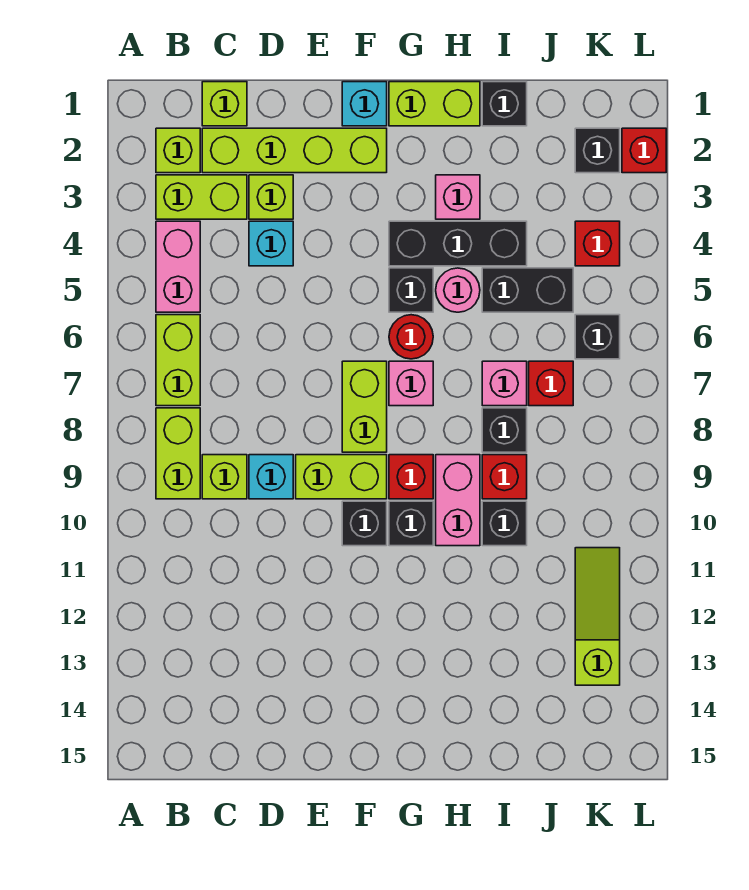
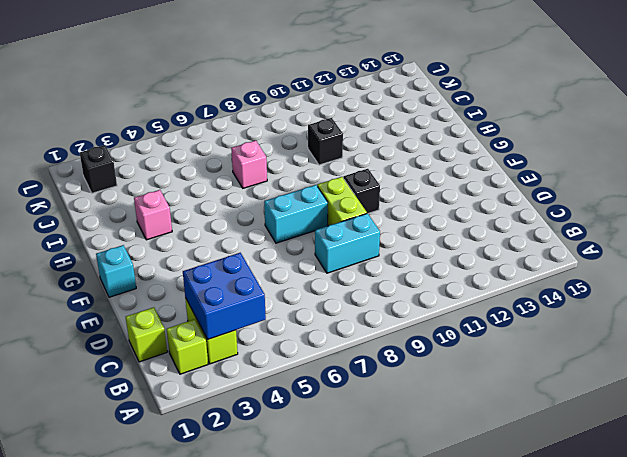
blue 2x2 brick [183,253,266,340] -> none
cyan 1x2 brick [315,213,380,273] -> cyan 1x1 brick [249,455,293,499]
cyan 1x2 brick [264,185,328,243] -> lime 1x2 brick [342,361,387,452]
none -> pink 1x2 brick [156,221,200,312]
none -> lime 1x2 brick [156,315,200,406]
none -> lime 1x2 brick [156,408,200,499]
none -> lime 1x4 brick [202,128,387,173]

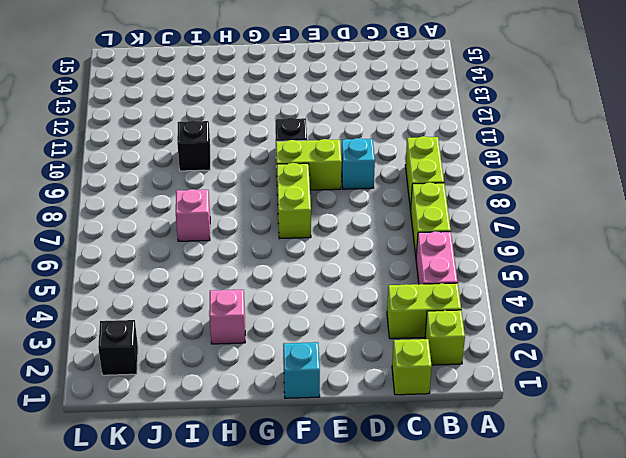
none -> lime 1x4 brick [202,128,387,173]
none -> lime 1x1 brick [202,455,247,499]
none -> lime 1x1 brick [249,175,293,219]
none -> cyan 1x1 brick [249,221,293,266]

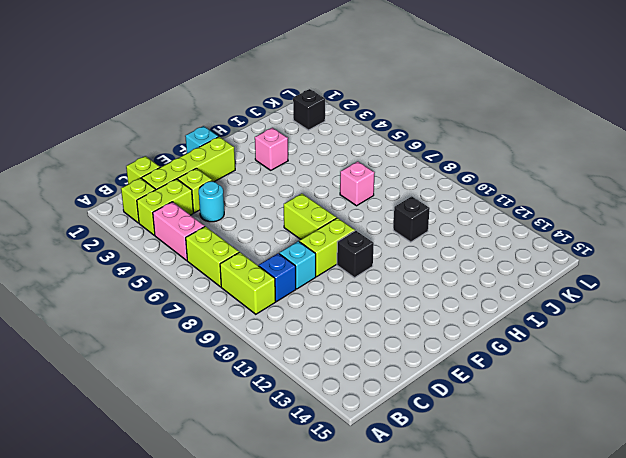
blue 1x1 brick [259,253,296,301] -> lime 1x1 brick [202,455,247,499]
cyan 1x1 round brick [199,182,224,222] -> cyan 1x1 brick [249,221,293,266]
none -> lime 1x2 brick [389,82,480,126]
none -> black 1x3 brick [389,221,527,266]
none -> black 1x1 brick [389,268,433,312]
none -> red 1x1 round brick [389,315,433,359]

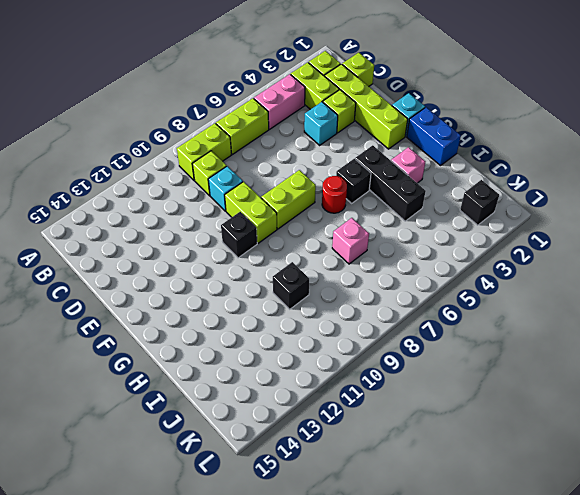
blue 1x2 brick [407,107,461,165] -> lime 1x2 brick [389,82,480,126]
none -> pink 1x1 brick [389,361,433,406]
none -> red 1x1 brick [389,455,433,499]
none -> black 1x1 brick [389,501,433,546]
none -> pink 1x1 round brick [436,268,480,312]

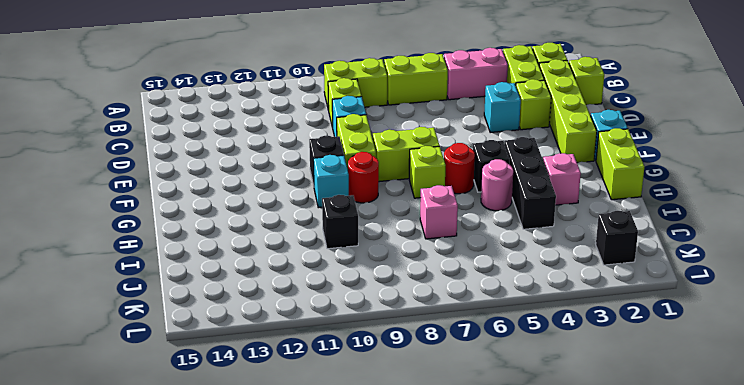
lime 1x1 brick [409,146,446,198] -> pink 1x1 brick [389,361,433,406]
red 1x1 round brick [348,152,379,203] -> red 1x1 brick [389,455,433,499]
cyan 1x1 brick [313,155,349,208] -> black 1x1 brick [389,501,433,546]
none -> pink 1x2 brick [436,455,480,546]
none -> black 1x1 brick [482,82,527,126]
none -> black 1x2 brick [482,268,573,312]
none -> black 1x1 brick [482,408,527,452]

